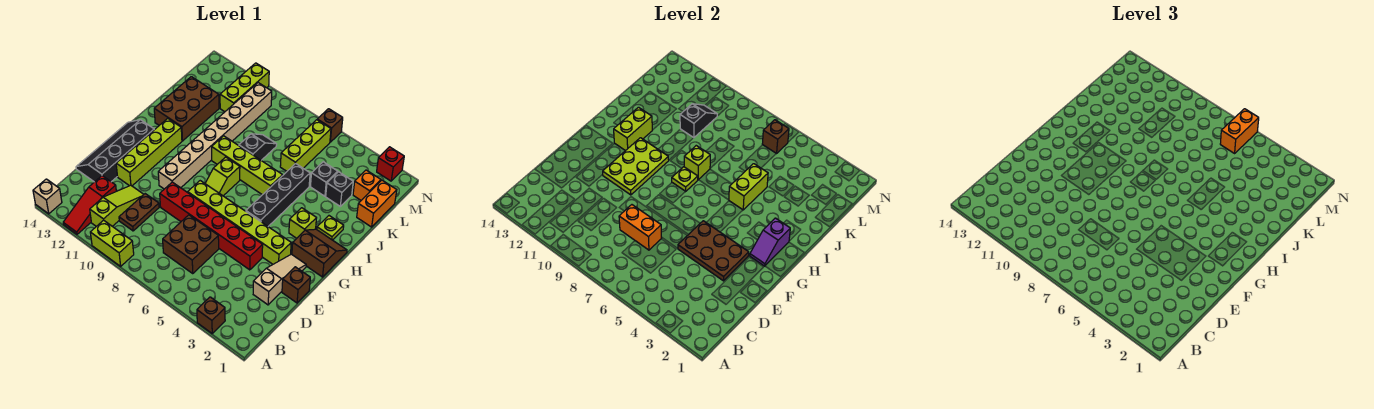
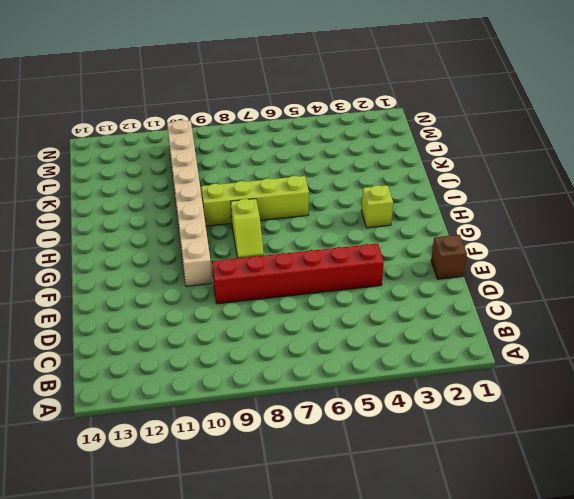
none -> brown 1x1 brick [197,297,225,333]
none -> lime 1x2 brick [90,220,134,266]
none -> red 1x3 slope [63,176,116,234]
none -> tan 1x1 brick [33,179,62,214]

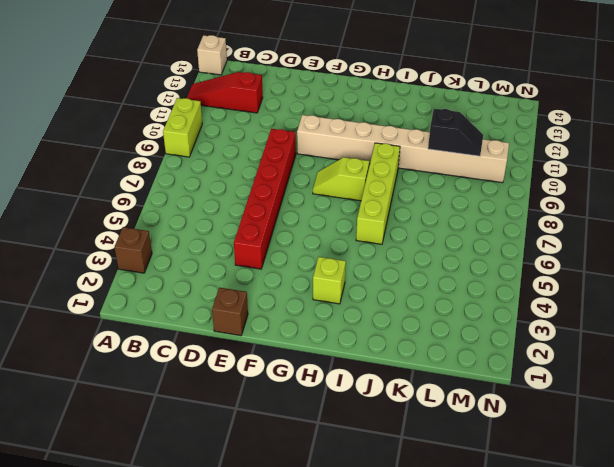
none -> lime 1x3 slope [90,185,144,226]
none -> brown 2x2 brick [163,215,219,273]
none -> brown 1x2 plate [119,194,159,231]
none -> tan 1x3 slope [253,254,306,305]

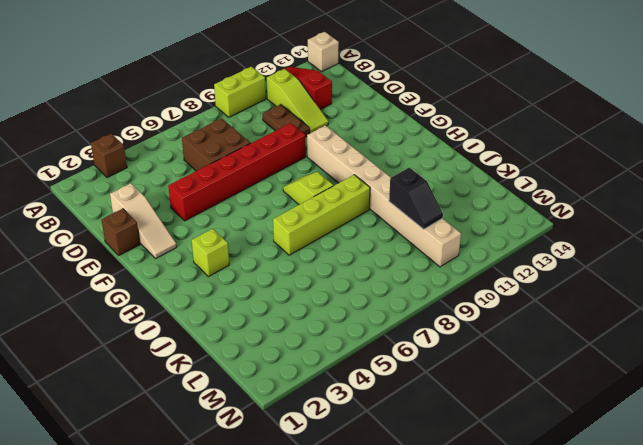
none -> black 2x4 slope [76,120,154,182]
none -> lime 1x4 brick [116,118,182,186]
none -> lime 1x6 brick [188,181,291,264]
none -> brown 2x2 slope [292,229,347,277]

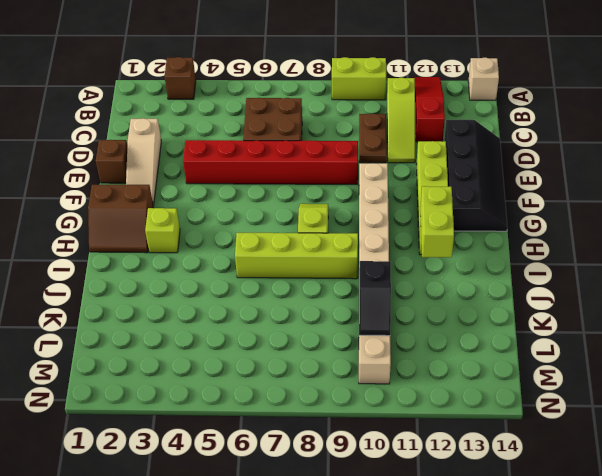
none -> lime 1x6 brick [188,181,291,264]
none -> black 1x4 brick [246,164,310,226]
none -> lime 1x1 plate [317,216,344,240]
none -> brown 2x3 brick [154,77,219,141]

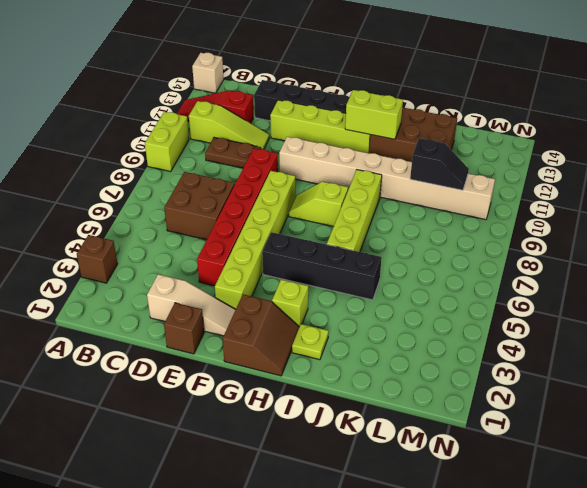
none -> black 1x2 slope [239,134,277,160]
none -> orange 1x2 brick [357,180,397,227]
none -> black 1x1 brick [326,172,353,206]
none -> black 1x1 brick [310,162,338,196]

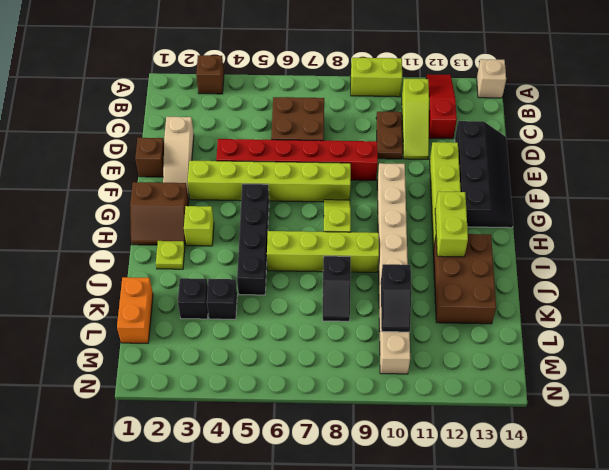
none -> lime 1x3 brick [280,120,331,171]
none -> orange 1x1 brick [353,170,381,200]
none -> lime 1x3 brick [220,63,269,112]
none -> red 1x1 brick [377,147,404,181]

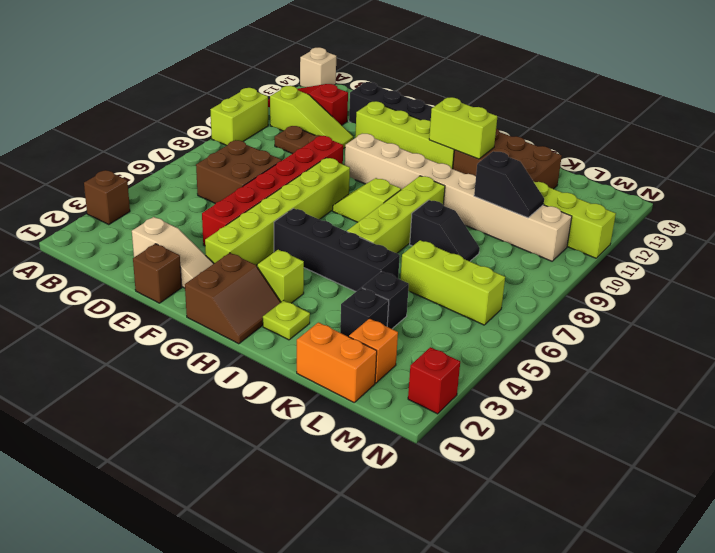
none -> brown 1x1 brick [317,109,343,142]
none -> orange 1x2 brick [619,205,662,250]
none -> brown 2x3 plate [678,221,749,281]
none -> lime 2x3 plate [602,138,669,195]

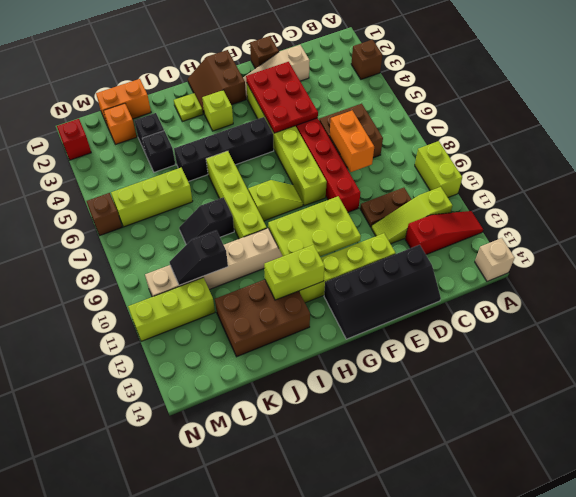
red 2x3 plate [246,62,318,133] -> brown 2x3 plate [678,221,749,281]
none -> purple 1x2 slope [750,218,790,266]
none -> lime 1x1 plate [672,167,698,191]
none -> lime 1x2 brick [729,164,768,210]
none -> lime 1x1 brick [684,146,710,180]

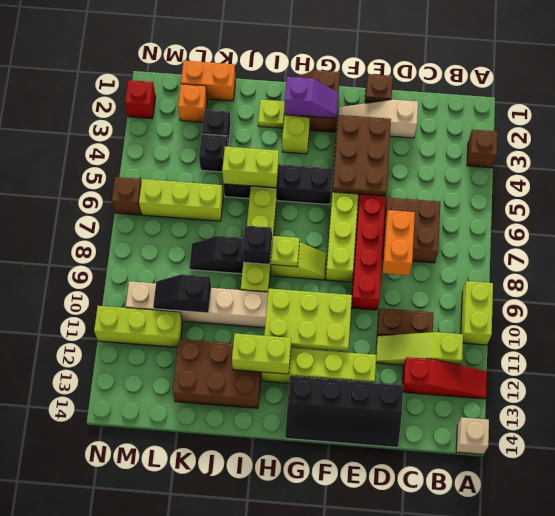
black 1x1 brick [243,226,272,264] -> lime 1x1 brick [684,146,710,180]
none -> brown 1x1 brick [762,120,789,154]
none -> orange 1x2 brick [1220,109,1259,153]

